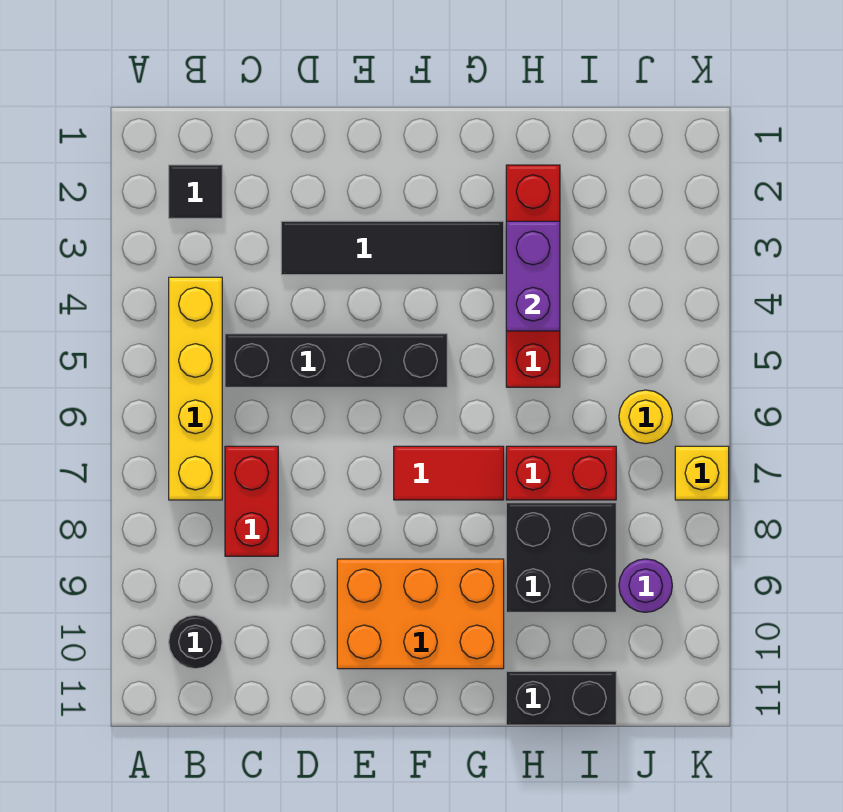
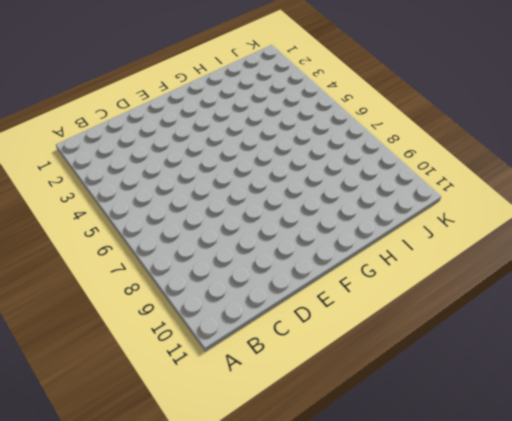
none -> black 1x1 tile [169,165,222,218]
none -> yellow 1x4 brick [169,277,222,500]
none -> black 1x1 round brick [169,615,222,669]

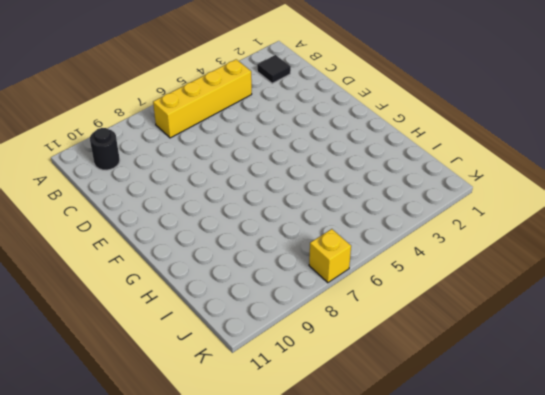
none -> black 1x4 brick [225,334,447,387]
none -> red 1x2 brick [225,446,278,556]
none -> black 1x4 tile [281,221,504,275]

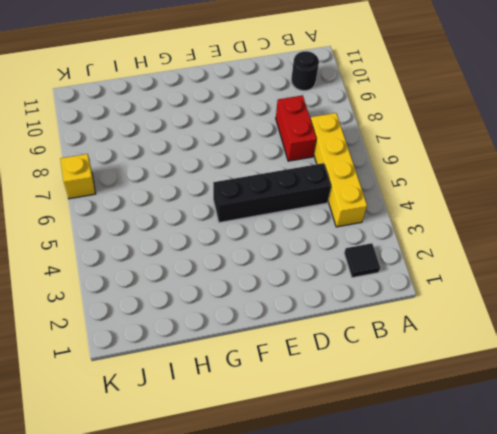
none -> black 1x4 tile [281,221,504,275]
none -> orange 2x3 brick [337,559,504,669]
none -> red 1x2 tile [394,446,504,500]

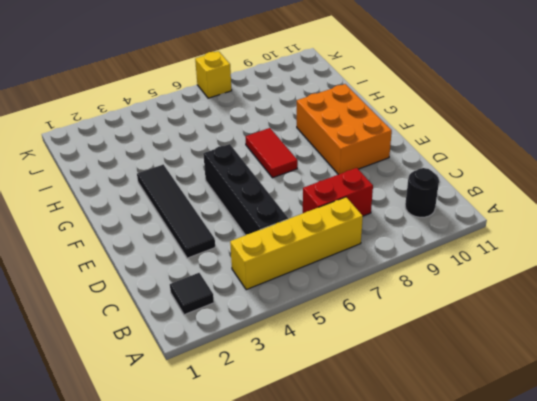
none -> red 1x4 brick [506,165,560,387]
none -> red 1x2 brick [506,446,616,500]
none -> black 2x2 brick [506,503,616,612]

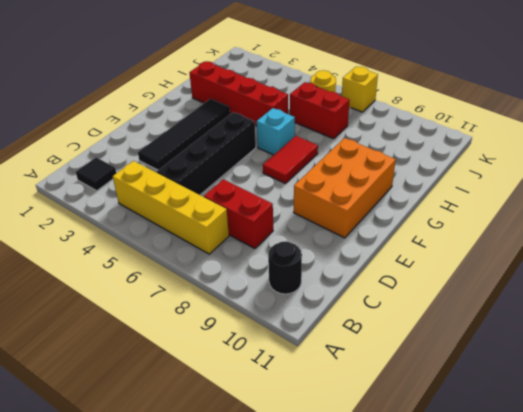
cyan 1x1 brick [257,108,295,155] -> none
red 1x2 brick [290,82,349,139] -> red 1x2 brick turned to [506,446,616,500]
none -> black 2x2 brick [506,503,616,612]
none -> black 1x2 brick [506,671,616,725]
none -> purple 1x1 round brick [619,559,672,612]

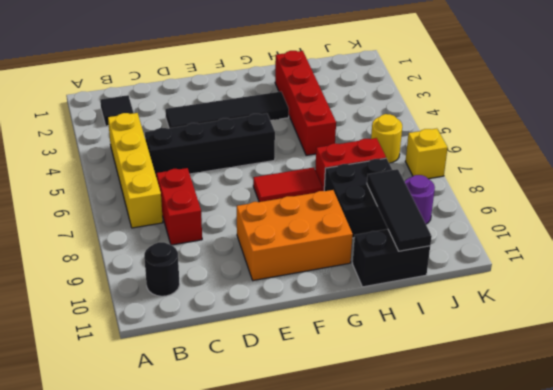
black 1x3 tile [367,169,432,251] -> none
none -> purple 1x2 brick [506,221,560,331]

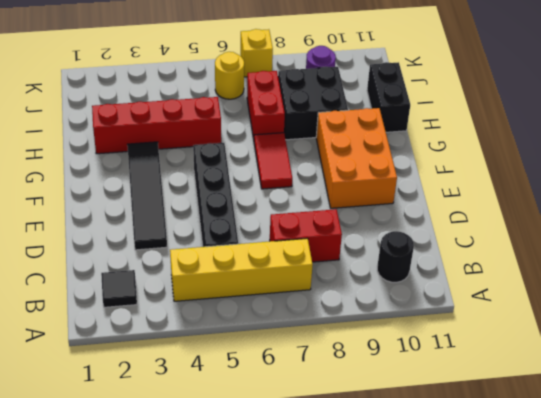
none -> purple 1x2 brick [506,221,560,331]

